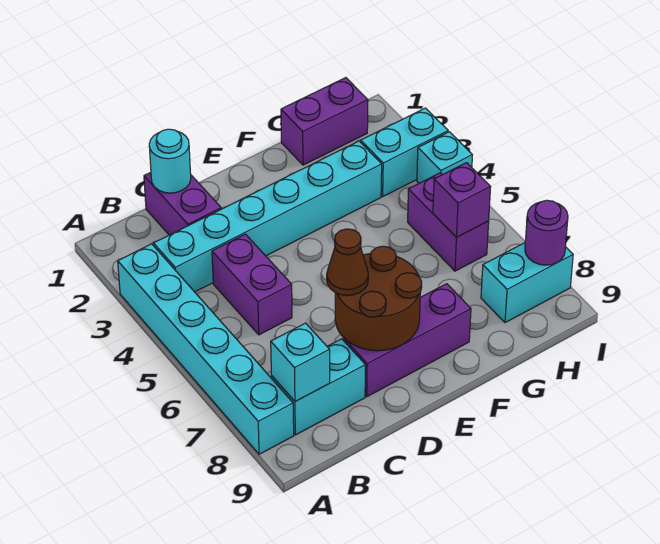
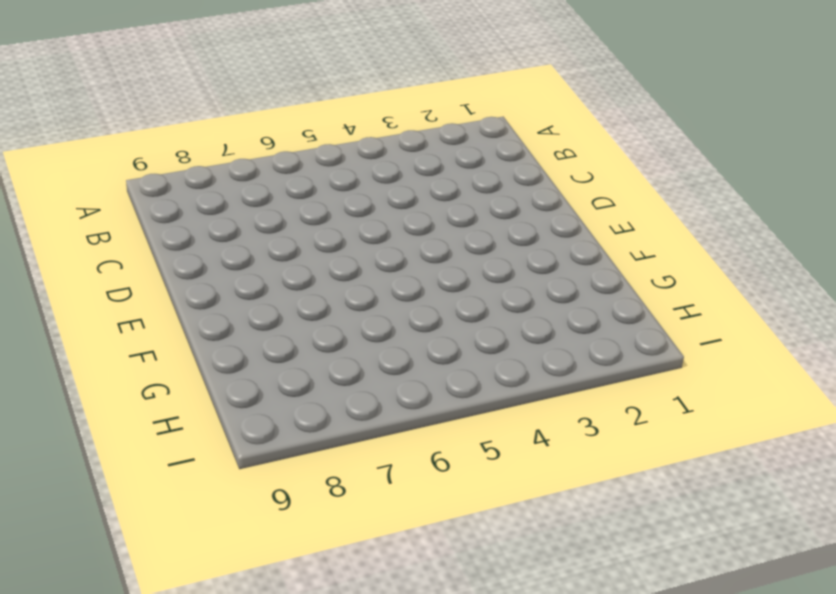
none -> cyan 1x6 brick [118,244,294,454]
none -> cyan 1x6 brick [154,141,382,292]
none -> cyan 1x2 brick [271,339,365,435]

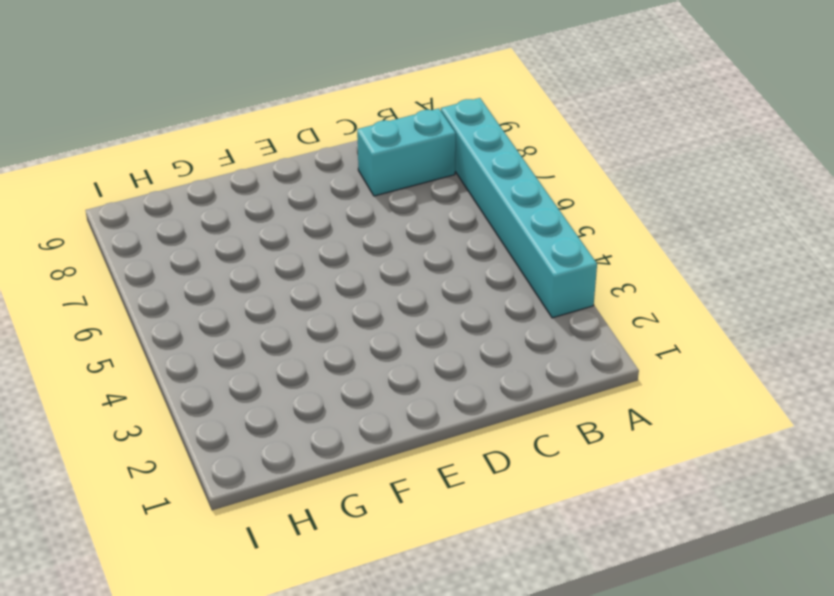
none -> cyan 1x6 brick [154,141,382,292]
none -> purple 1x2 brick [144,172,221,235]
none -> purple 1x2 brick [212,234,292,335]

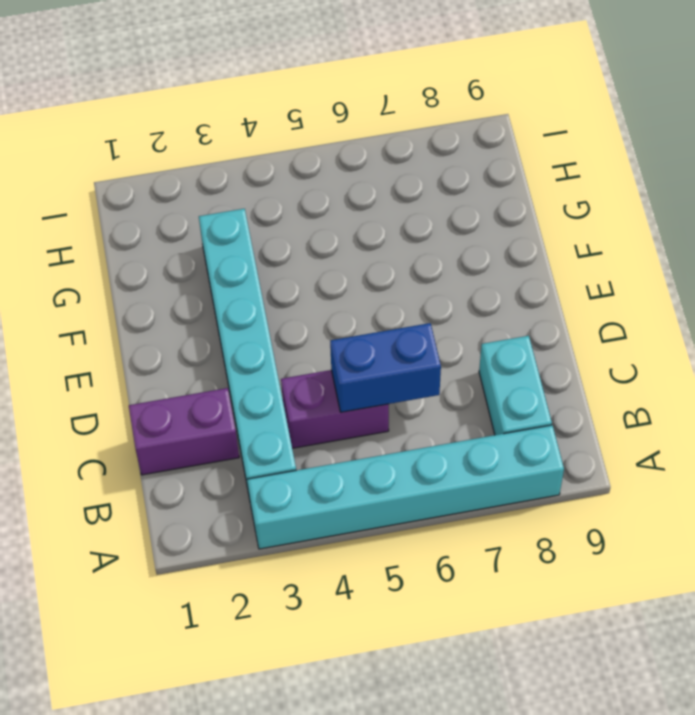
blue 1x2 brick [330,323,441,412] -> none
none -> purple 1x3 brick [343,284,471,397]
none -> purple 1x2 brick [281,78,368,165]
none -> cyan 1x2 brick [361,108,448,196]

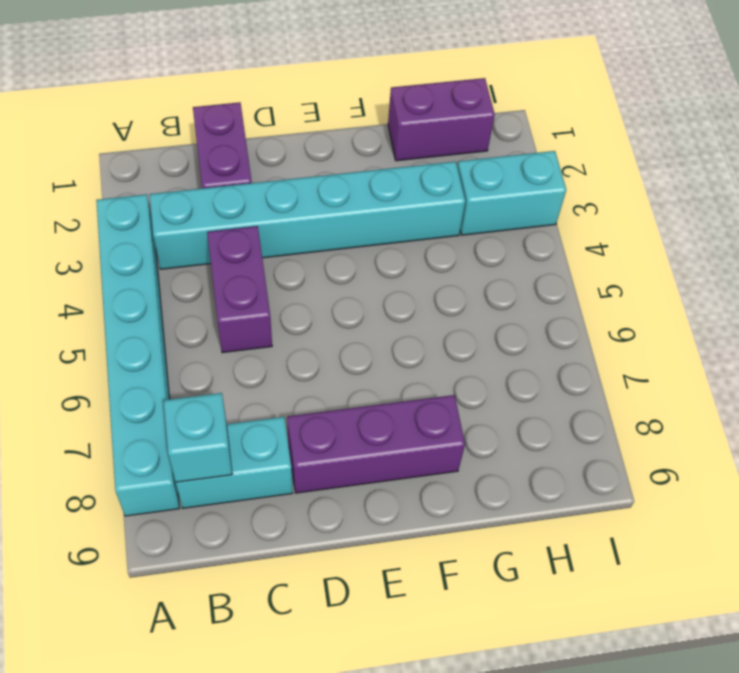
none -> purple 1x2 brick [408,173,489,271]
none -> cyan 1x2 brick [481,243,573,323]
none -> cyan 1x1 brick [417,132,472,183]

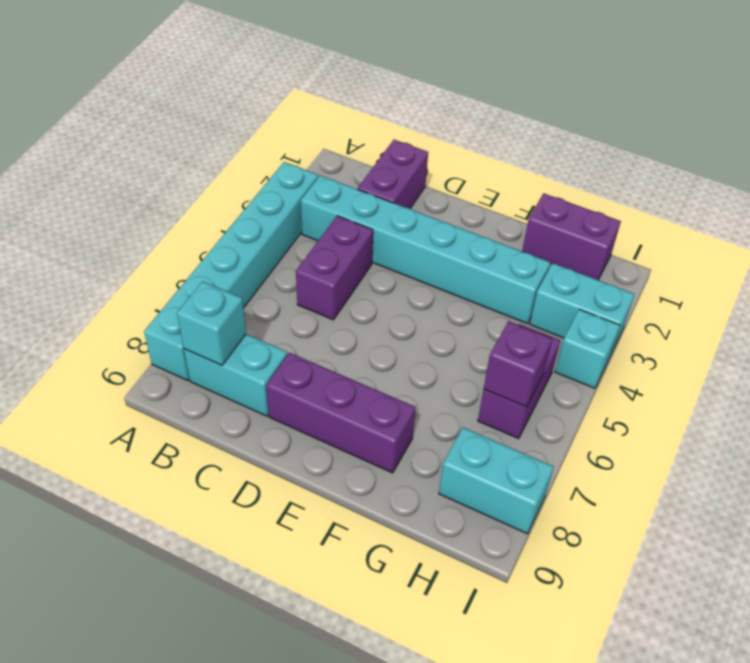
none -> cyan 1x1 round brick [149,129,191,193]
none -> brown 2x2 round brick [335,246,422,351]
none -> purple 1x1 round brick [525,200,568,265]

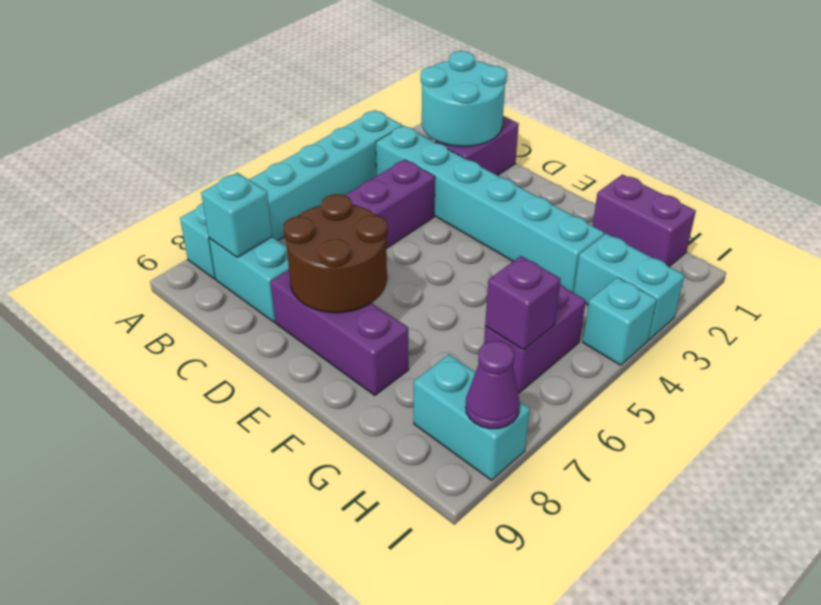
cyan 2x2 round brick [421,51,507,147] -> cyan 1x1 round brick [149,129,191,193]
purple 1x1 cone [466,341,520,429] -> purple 1x1 round brick [525,200,568,265]
none -> brown 1x1 cone [327,229,368,296]

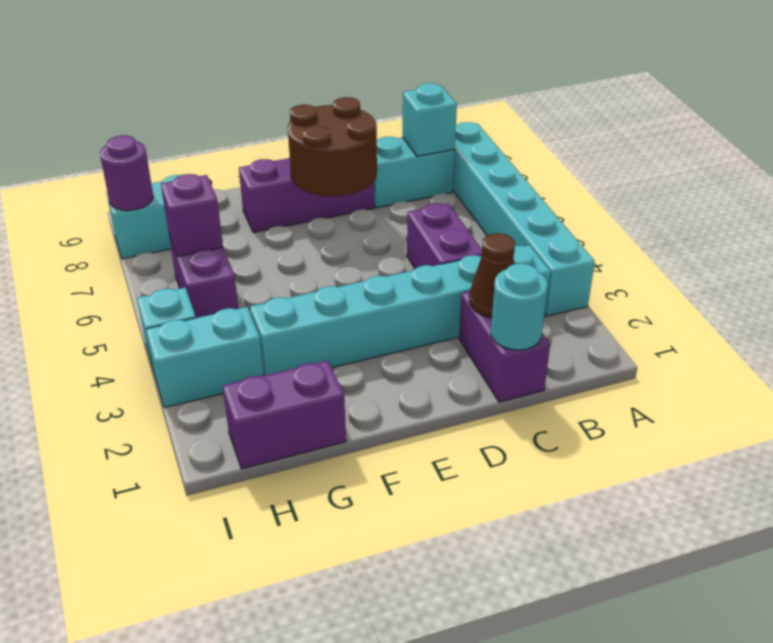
brown 1x1 cone [469,233,515,317] -> brown 1x1 cone moved to [327,229,368,296]

